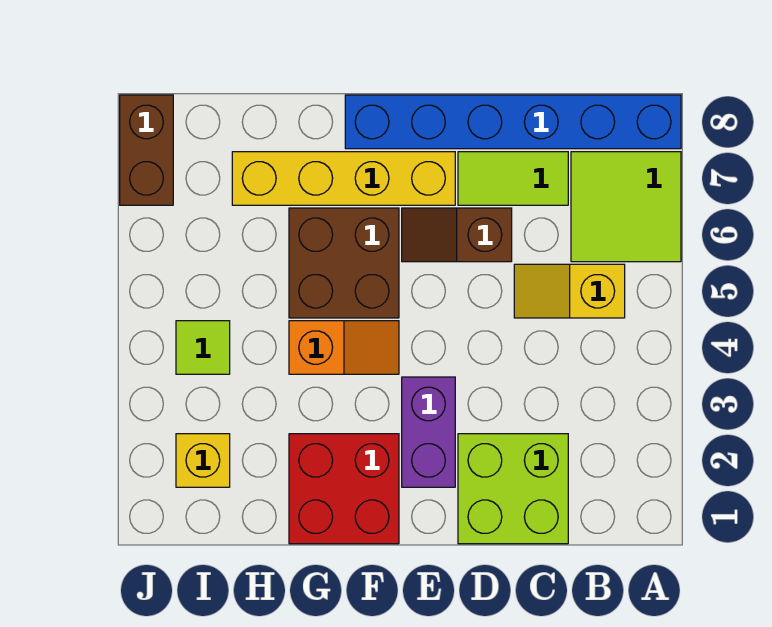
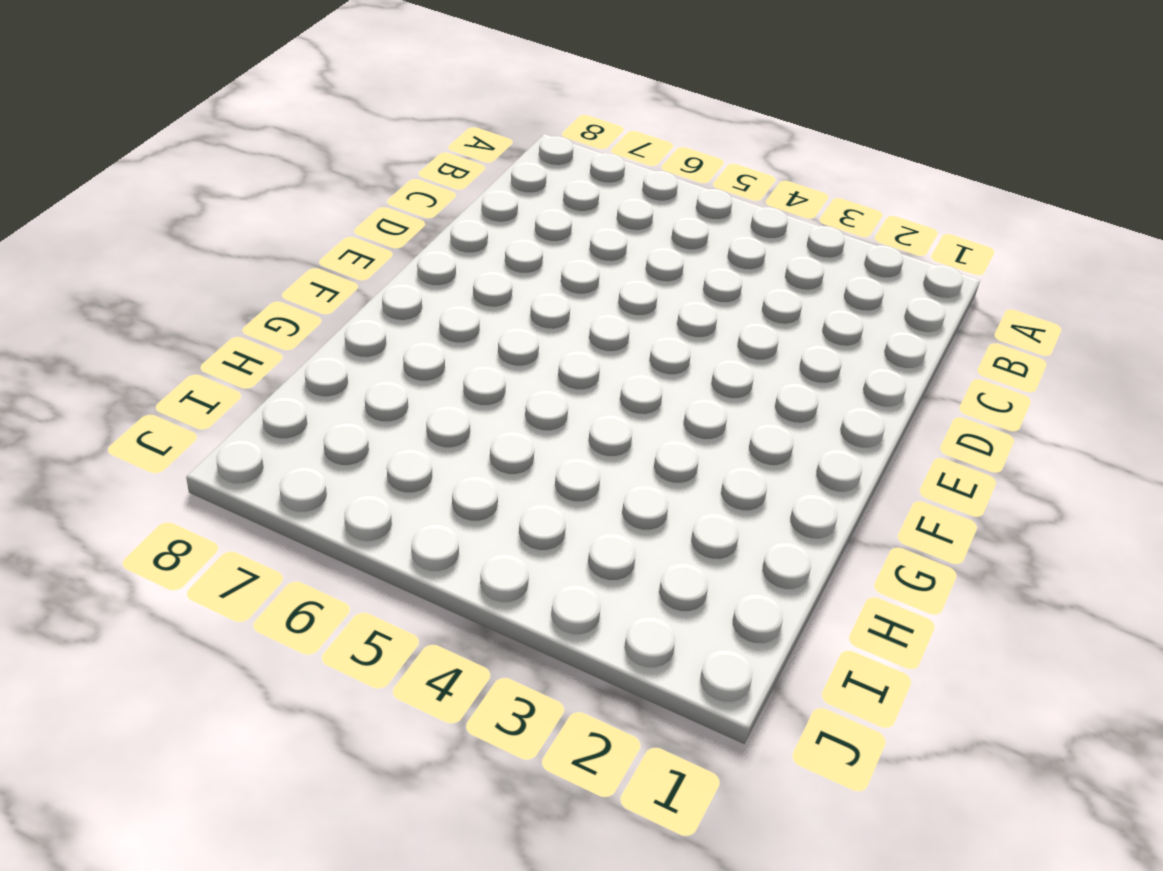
none -> lime 2x2 tile [571,152,681,262]
none -> blue 1x6 brick [345,95,681,149]
none -> yellow 1x2 slope [514,264,625,318]

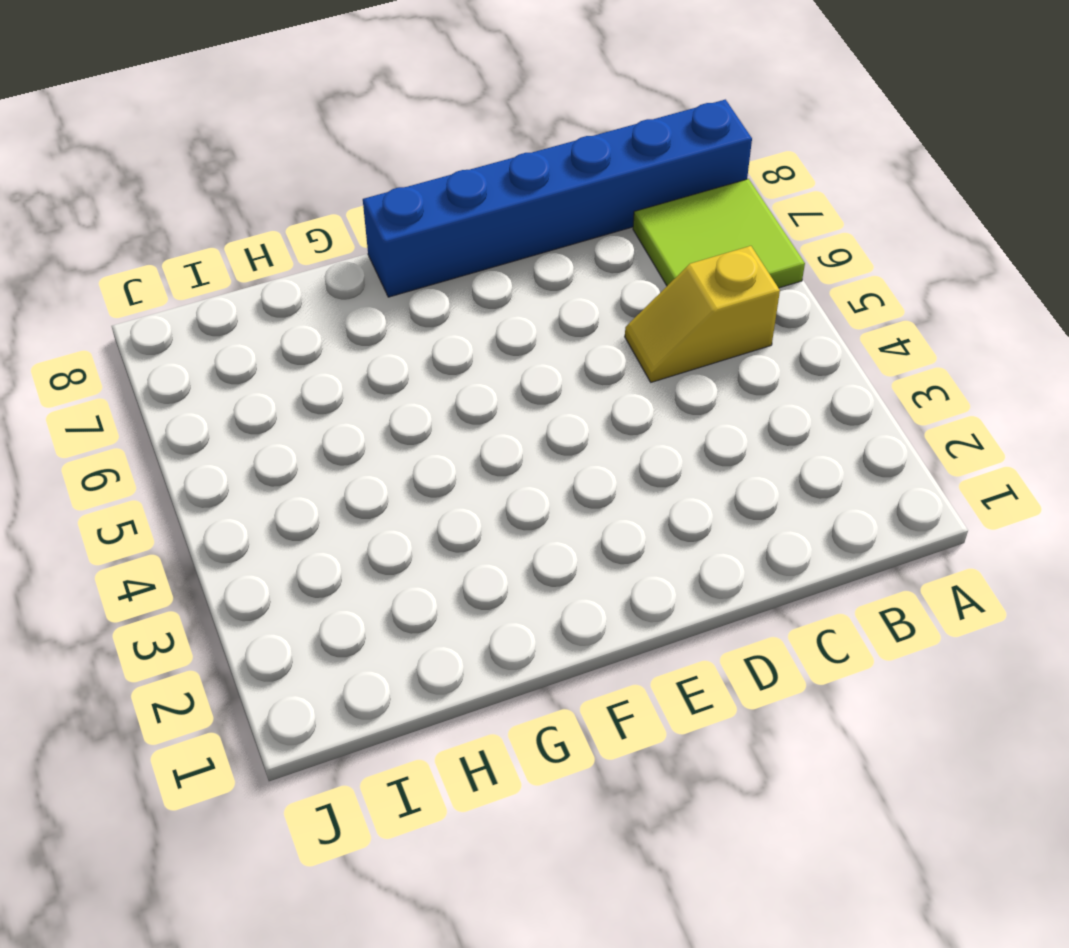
none -> lime 2x2 brick [458,434,568,544]
none -> lime 1x2 tile [458,152,568,205]
none -> brown 1x2 slope [402,208,512,262]

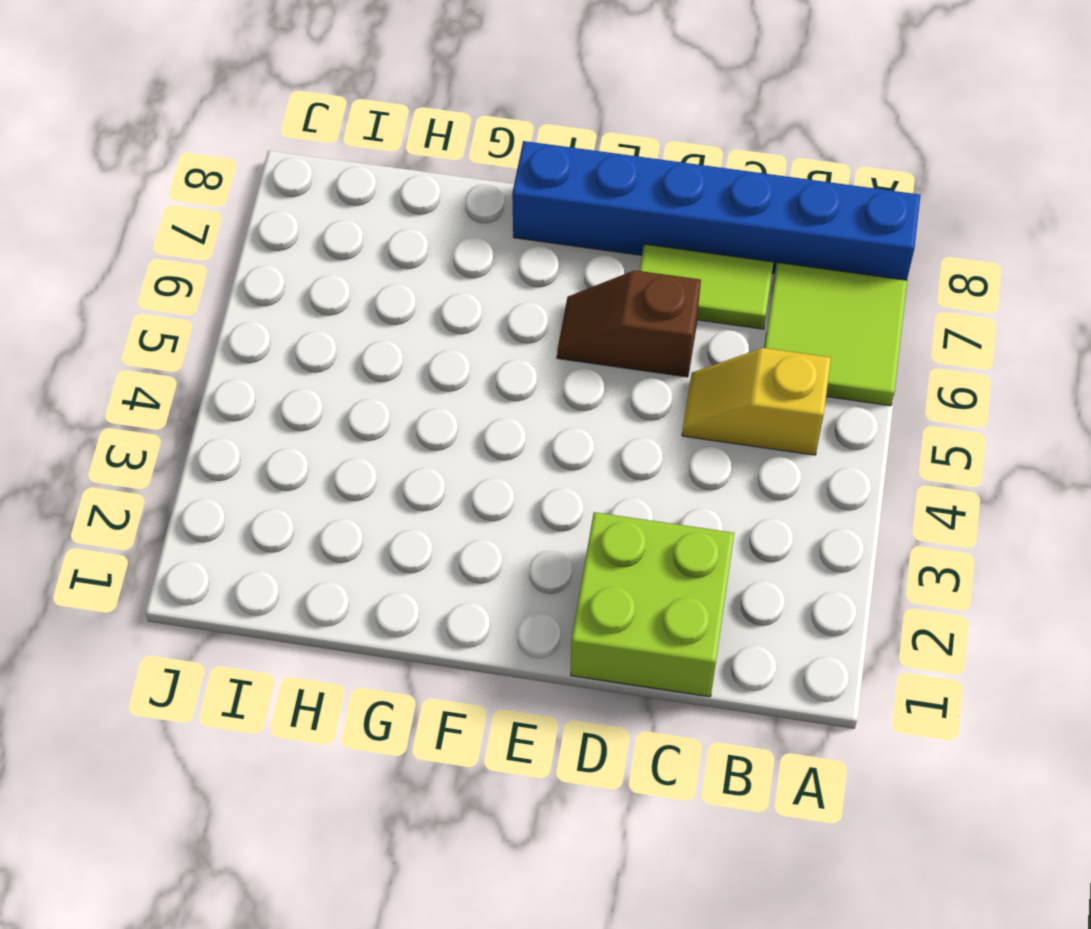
none -> purple 1x2 brick [402,377,455,487]
none -> yellow 1x4 brick [232,152,455,205]
none -> red 2x2 brick [289,434,399,544]

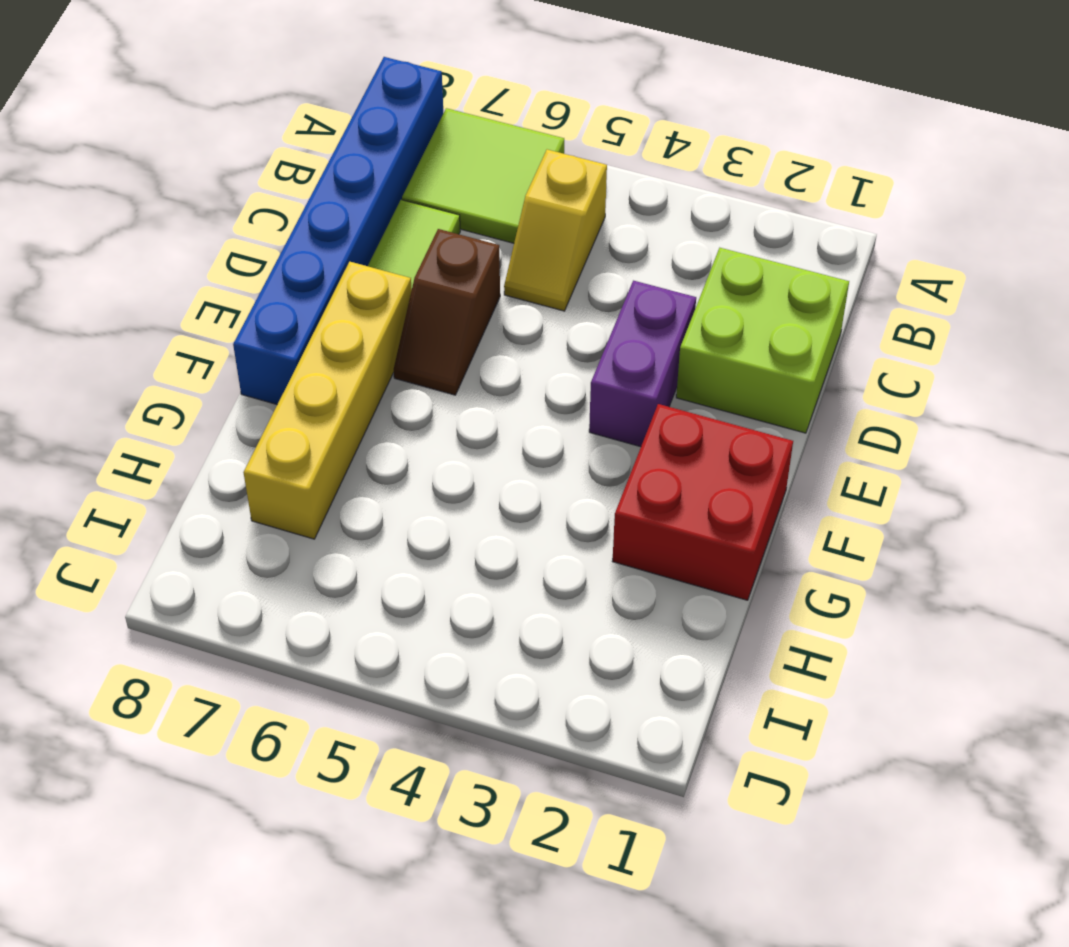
purple 1x2 brick [589,281,696,447] -> purple 1x2 brick turned to [402,377,455,487]
none -> orange 1x2 slope [289,321,399,374]
none -> brown 2x2 brick [289,208,399,318]
none -> yellow 1x1 brick [176,434,230,487]

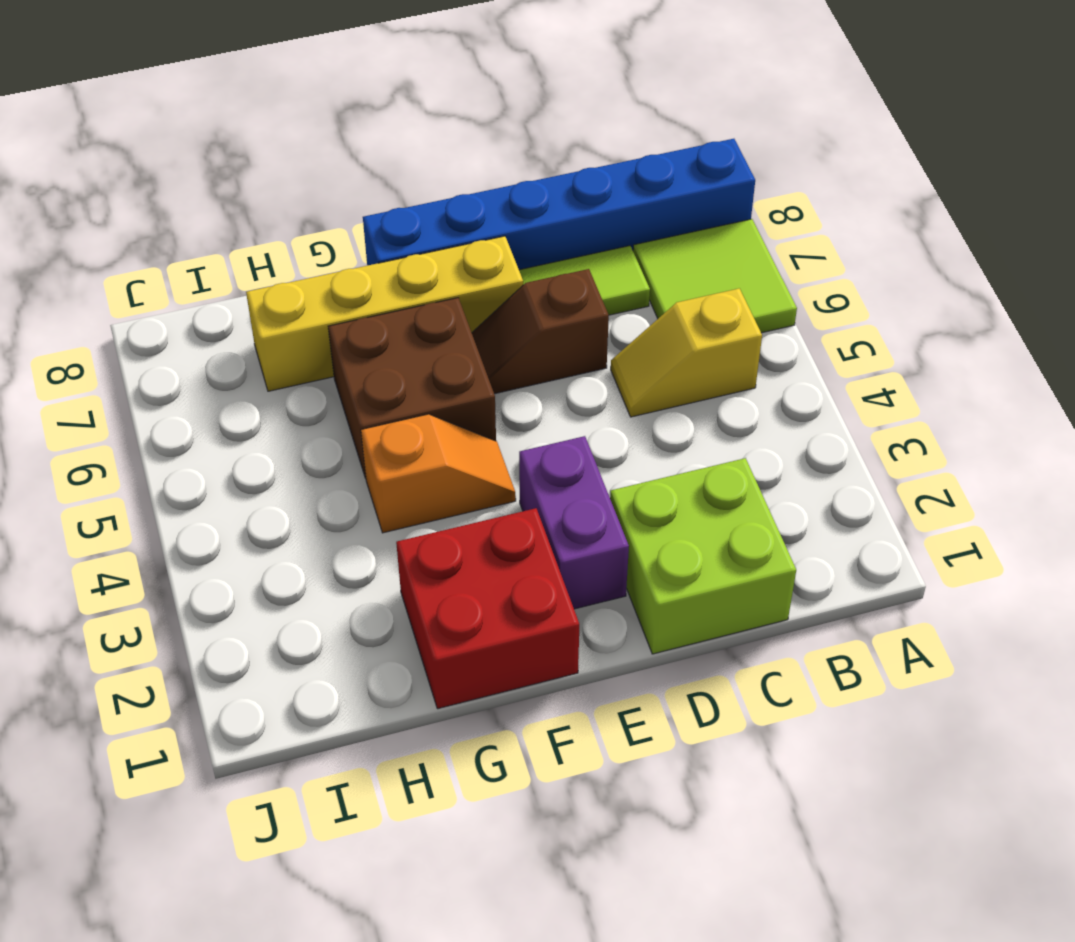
none -> yellow 1x1 brick [176,434,230,487]
none -> lime 1x1 tile [176,321,230,374]
none -> brown 1x2 brick [120,95,173,205]

